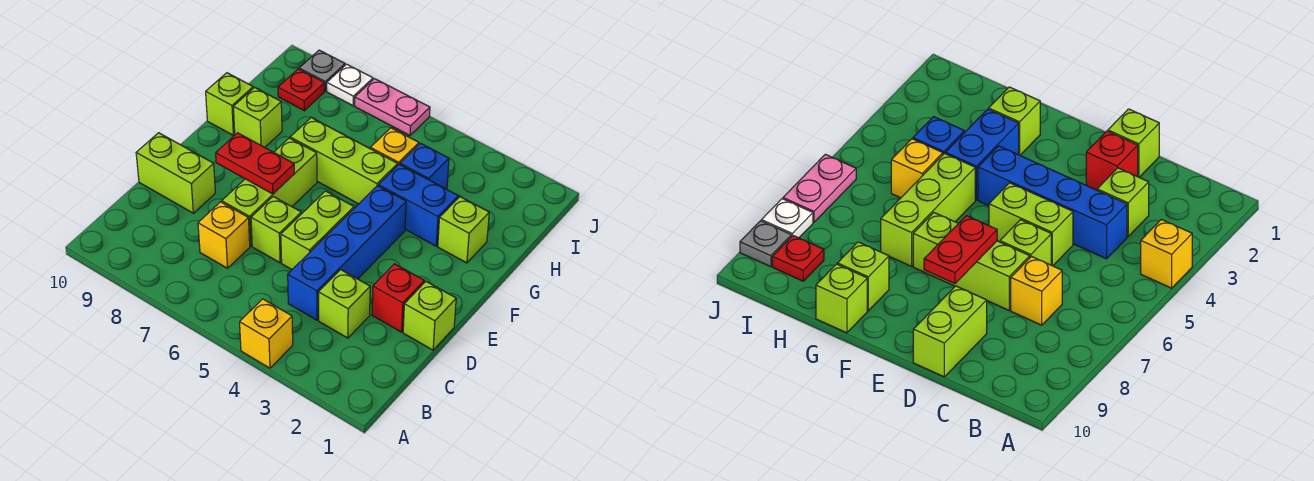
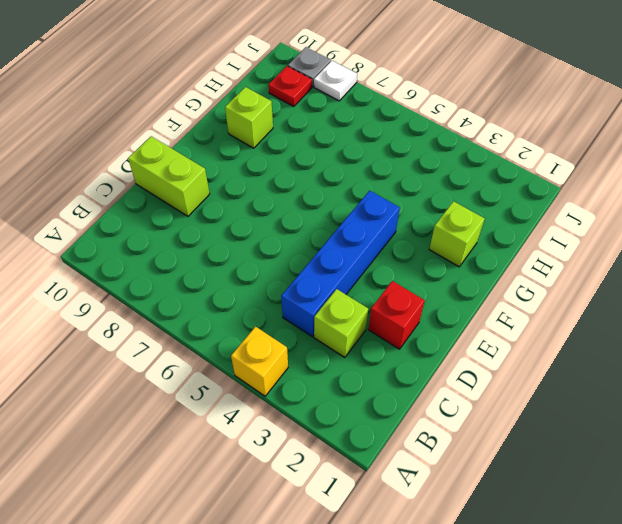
none -> yellow 1x1 brick [198,202,250,268]
none -> lime 1x1 brick [403,282,456,350]
none -> lime 1x2 brick [281,191,354,269]

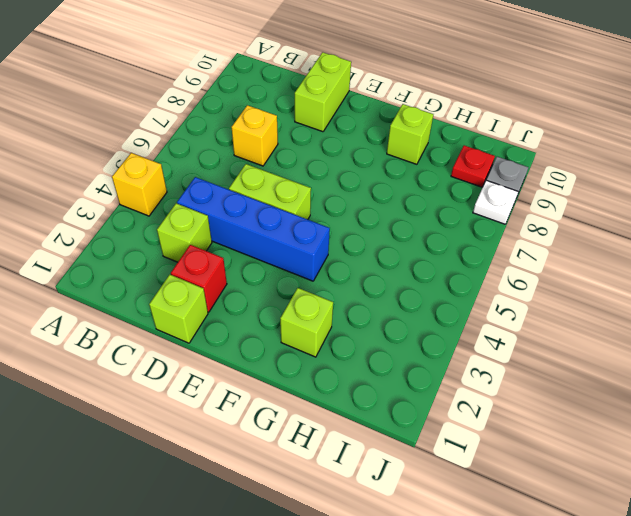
none -> lime 1x1 brick [251,197,301,263]
none -> lime 1x3 brick [222,138,317,246]
none -> blue 1x2 brick [379,164,458,246]

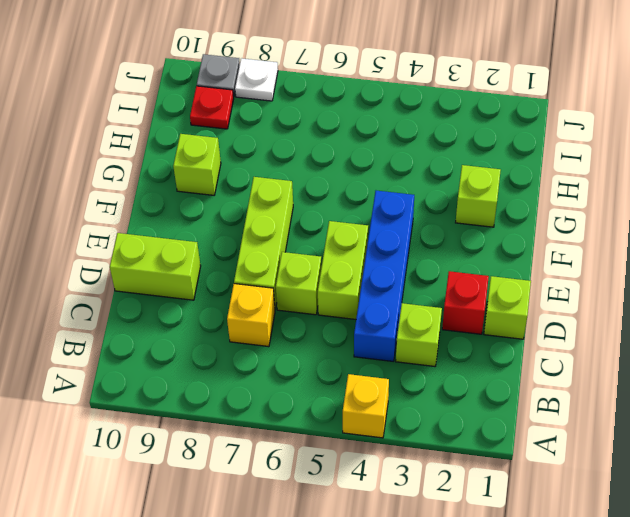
none -> blue 1x2 brick [379,164,458,246]
none -> lime 1x3 brick [290,117,398,204]
none -> lime 1x1 brick [206,73,253,135]

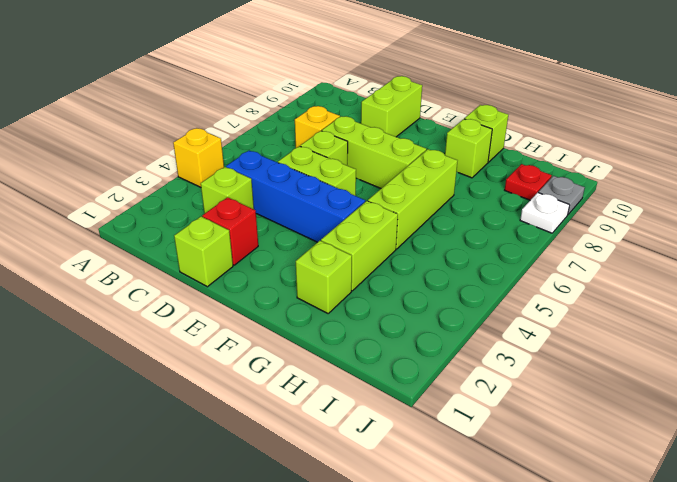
lime 1x2 brick [321,201,398,291] -> blue 1x2 brick [379,164,458,246]
none -> blue 1x1 brick [400,143,449,189]
none -> yellow 1x1 brick [370,128,419,165]
none -> pink 1x2 plate [355,79,430,135]

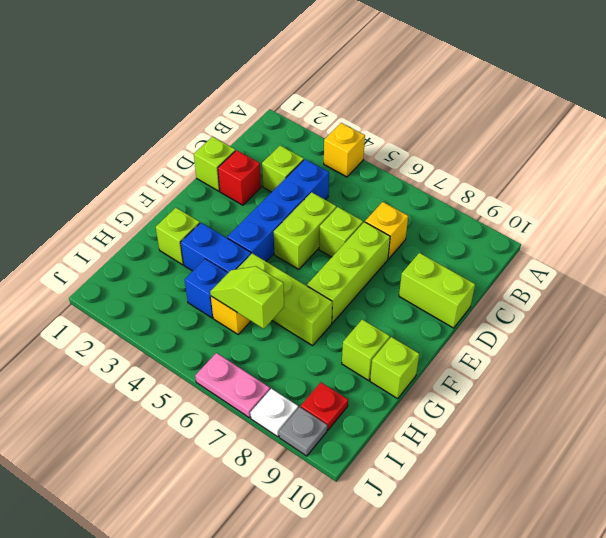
lime 1x2 slope [210,266,284,329] -> none
none -> red 1x2 plate [216,133,294,194]

